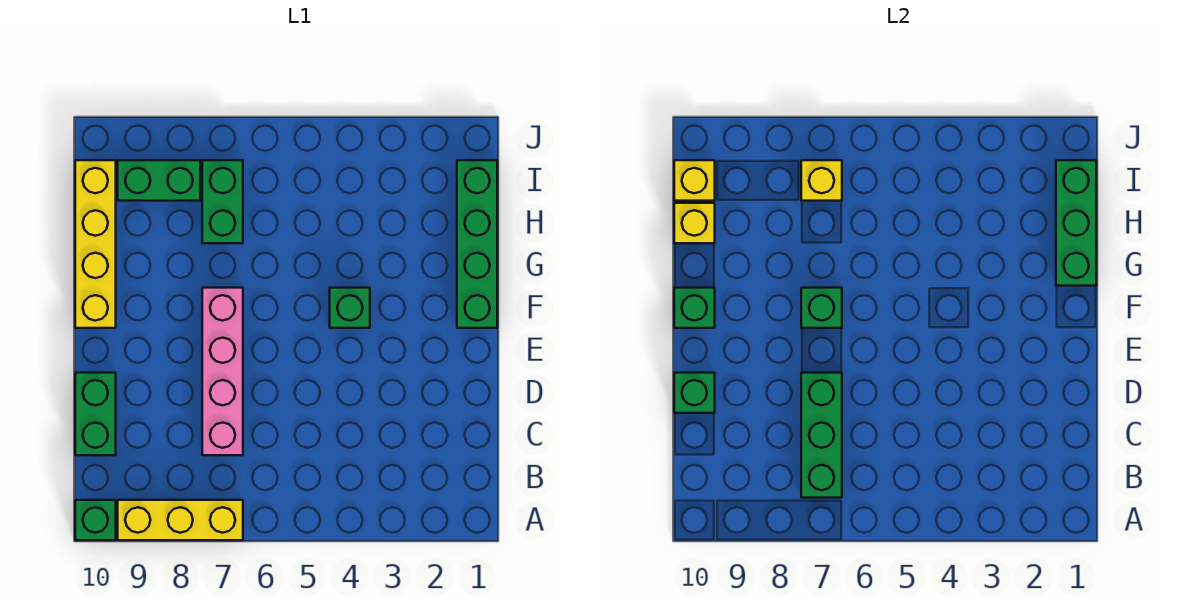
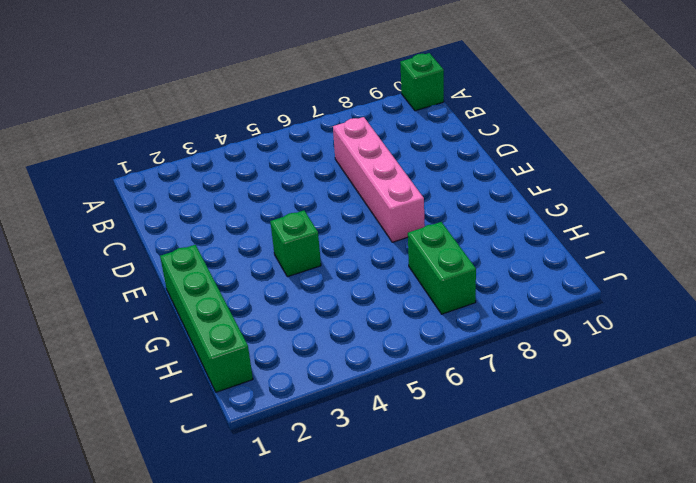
none -> yellow 1x3 brick [118,500,243,540]
none -> green 1x2 brick [75,373,116,455]
none -> yellow 1x4 brick [75,160,116,328]

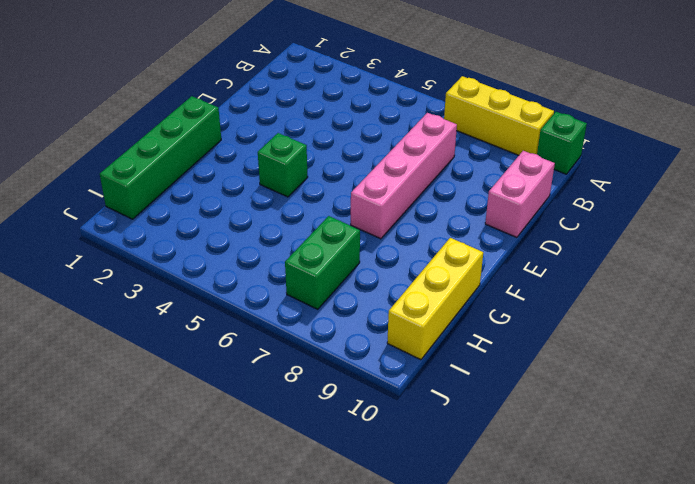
pink 1x2 brick [485,151,555,237] -> green 1x2 brick [75,373,116,455]
yellow 1x3 brick [387,238,483,360] -> yellow 1x4 brick [75,160,116,328]
none -> green 1x2 brick [118,160,200,201]
none -> green 1x3 brick [801,373,842,498]
none -> green 1x1 brick [674,373,715,413]

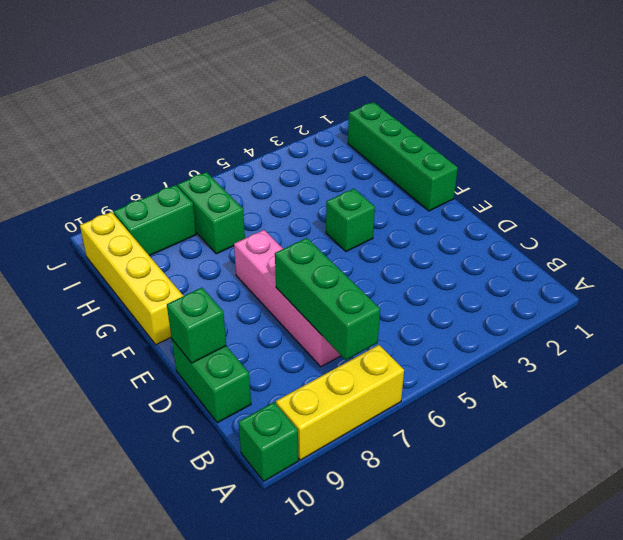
none -> green 1x1 brick [801,288,842,328]
none -> green 1x1 brick [674,288,715,328]
none -> green 1x3 brick [1056,160,1096,286]

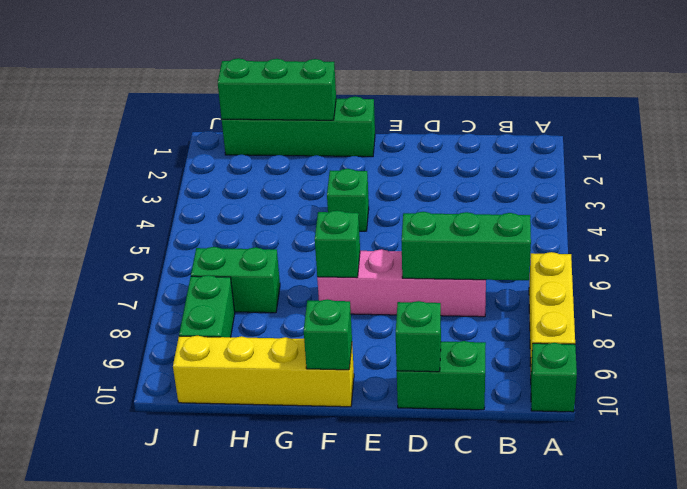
none -> yellow 1x1 brick [674,203,715,243]
none -> yellow 1x1 brick [801,160,842,201]
none -> yellow 1x1 brick [674,160,715,201]

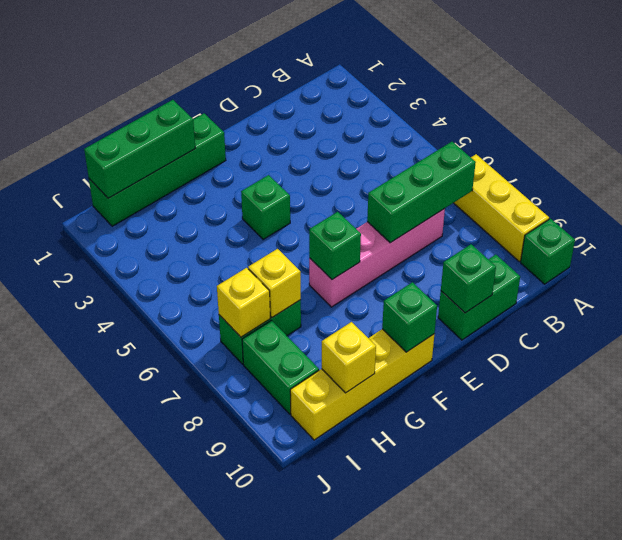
yellow 1x1 brick [248,249,301,317] -> yellow 1x1 brick moved to [674,160,715,201]

